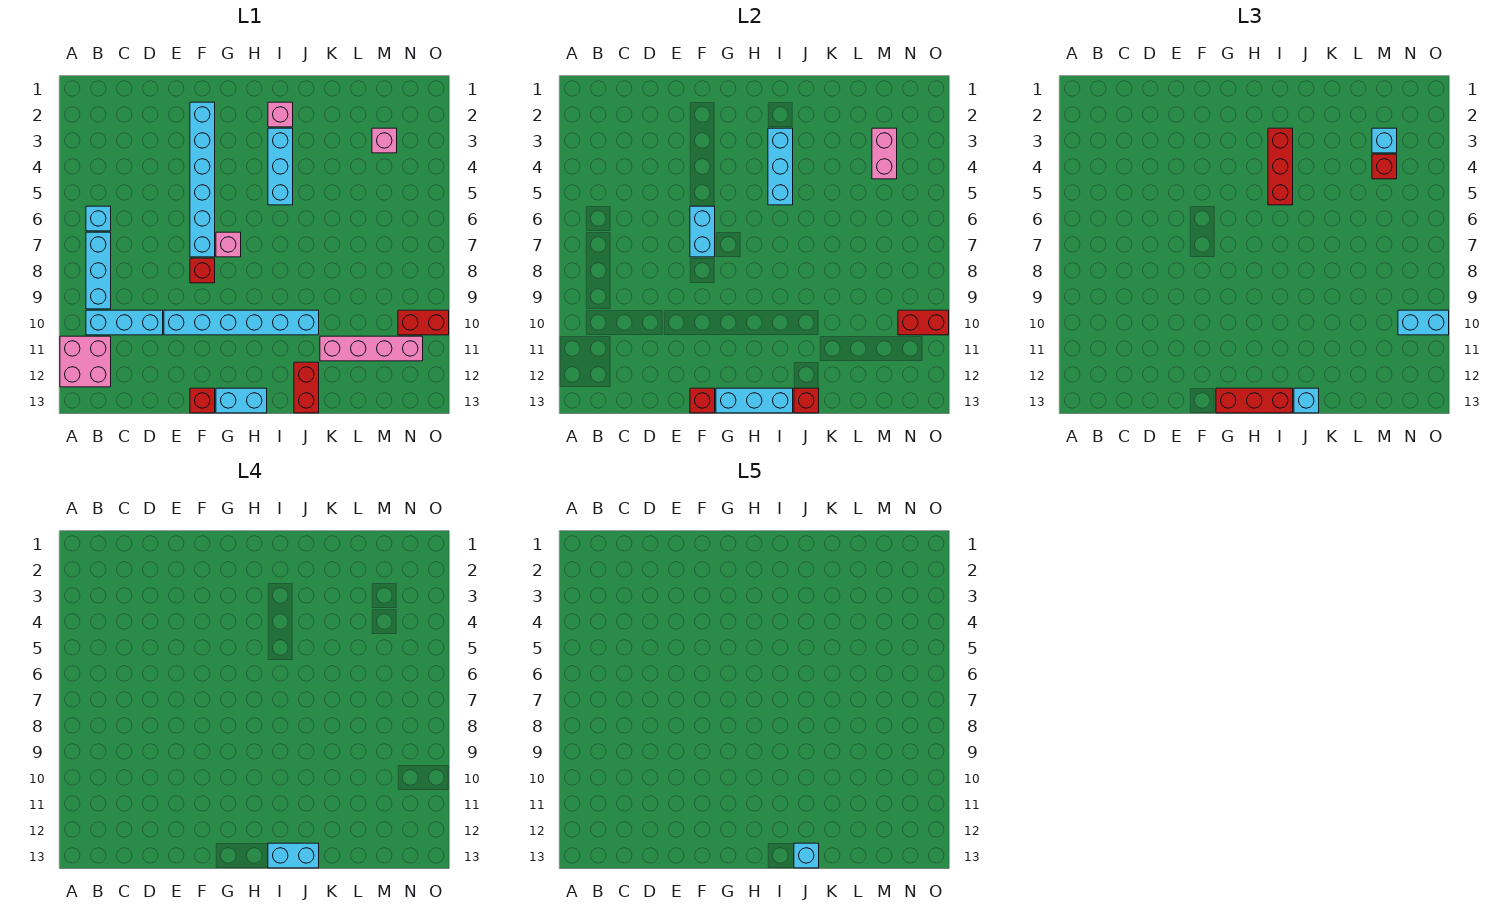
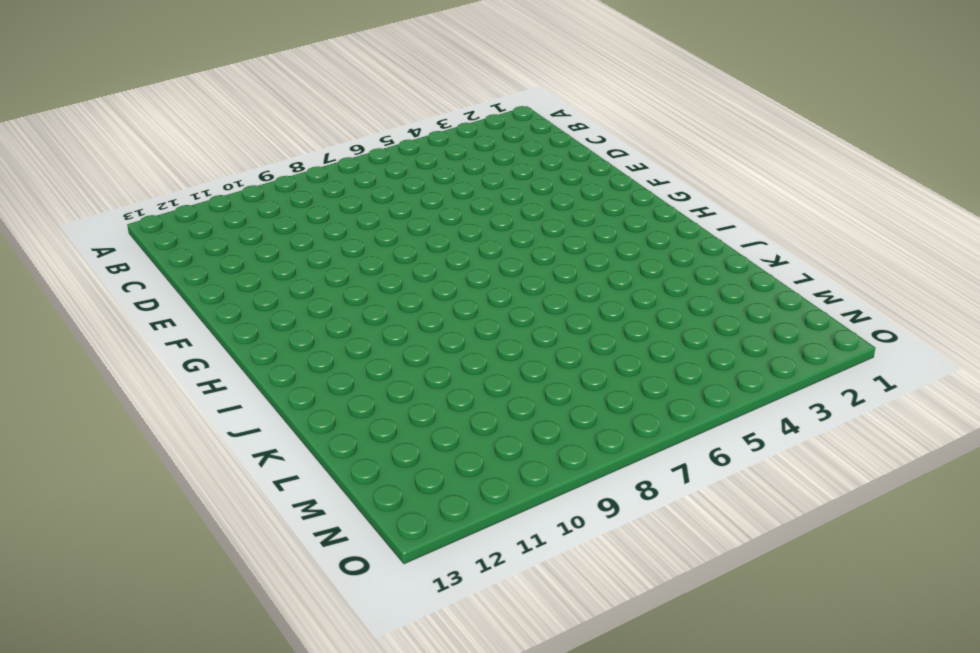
none -> pink 2x2 brick [60,336,111,387]
none -> cyan 1x1 brick [86,206,111,231]
none -> cyan 1x3 brick [86,232,111,309]
none -> cyan 1x3 brick [86,310,163,335]

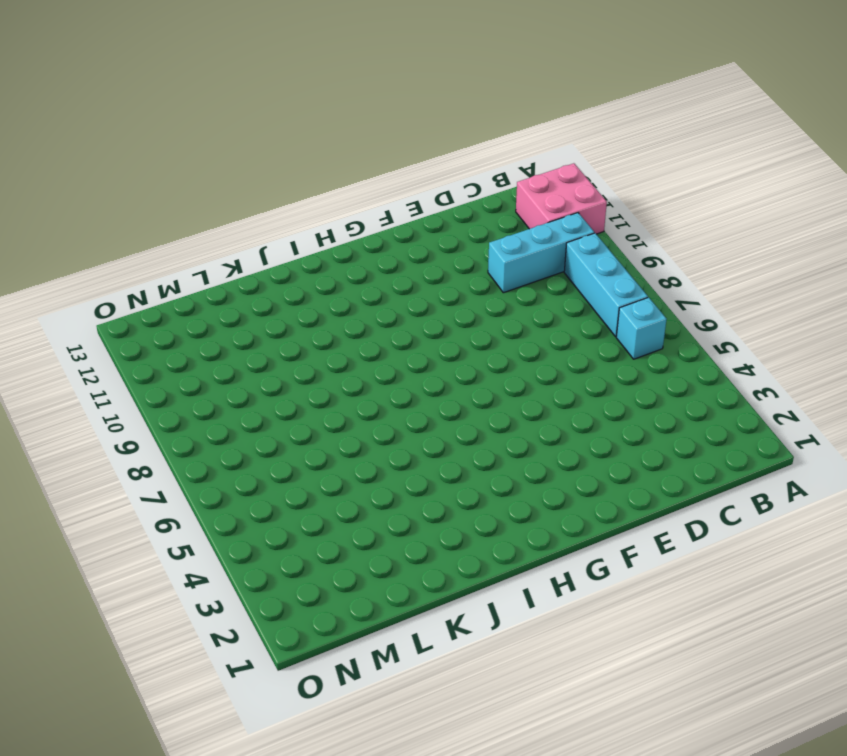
none -> cyan 1x6 brick [164,310,319,335]
none -> cyan 1x6 brick [190,102,215,257]
none -> red 1x1 brick [190,258,215,283]
none -> red 1x1 brick [190,388,215,413]

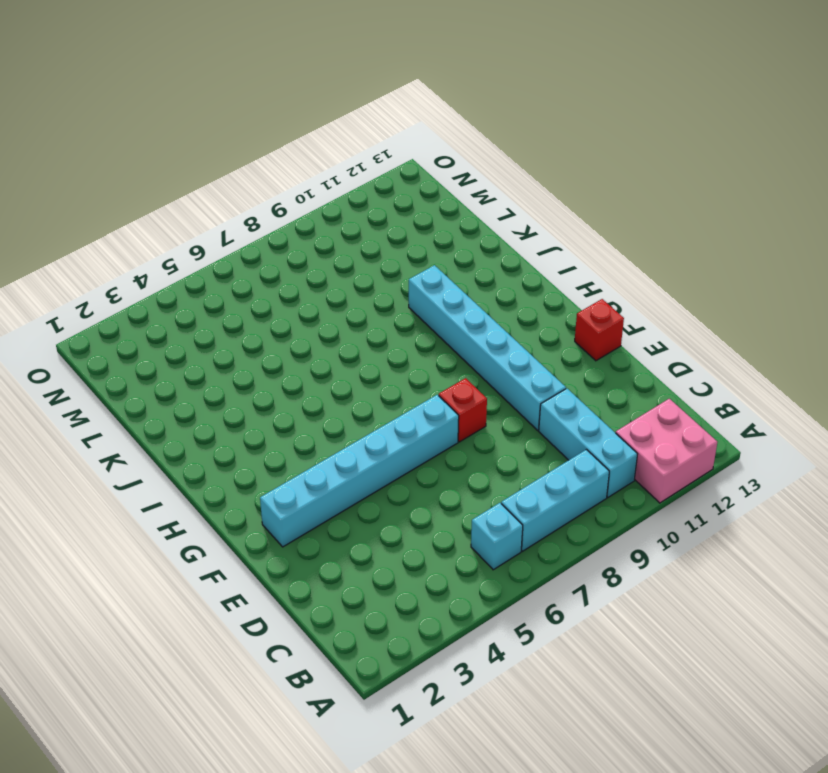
none -> pink 1x1 brick [216,232,241,257]
none -> cyan 1x2 brick [216,388,267,413]
none -> pink 1x1 brick [268,102,293,127]
none -> cyan 1x3 brick [268,128,293,205]

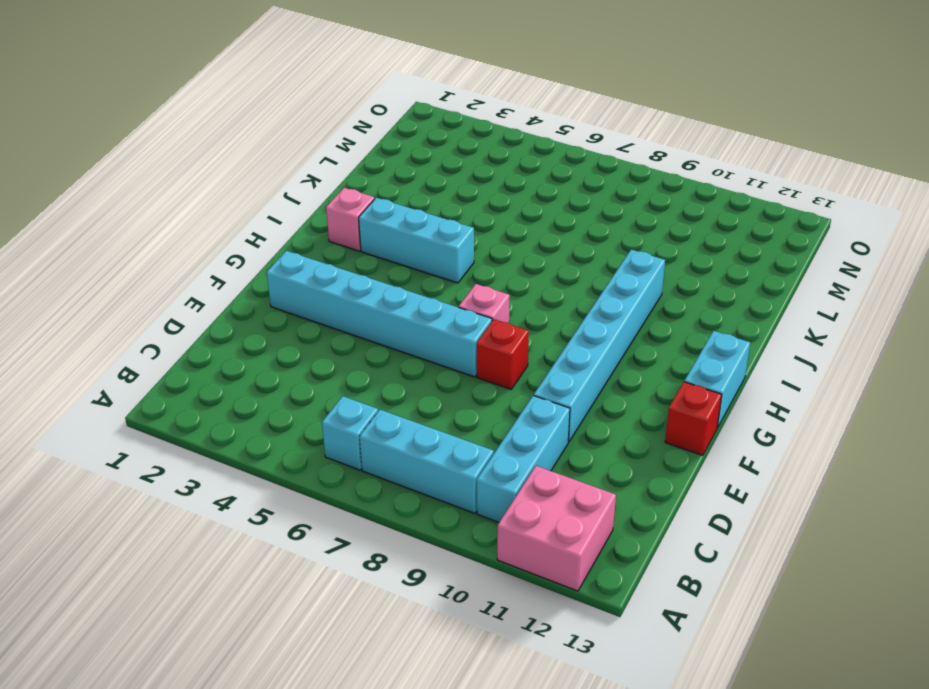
none -> red 1x2 brick [294,362,319,413]
none -> pink 1x4 brick [320,336,423,361]
none -> pink 1x1 brick [372,128,397,153]
none -> red 1x2 brick [398,310,449,335]

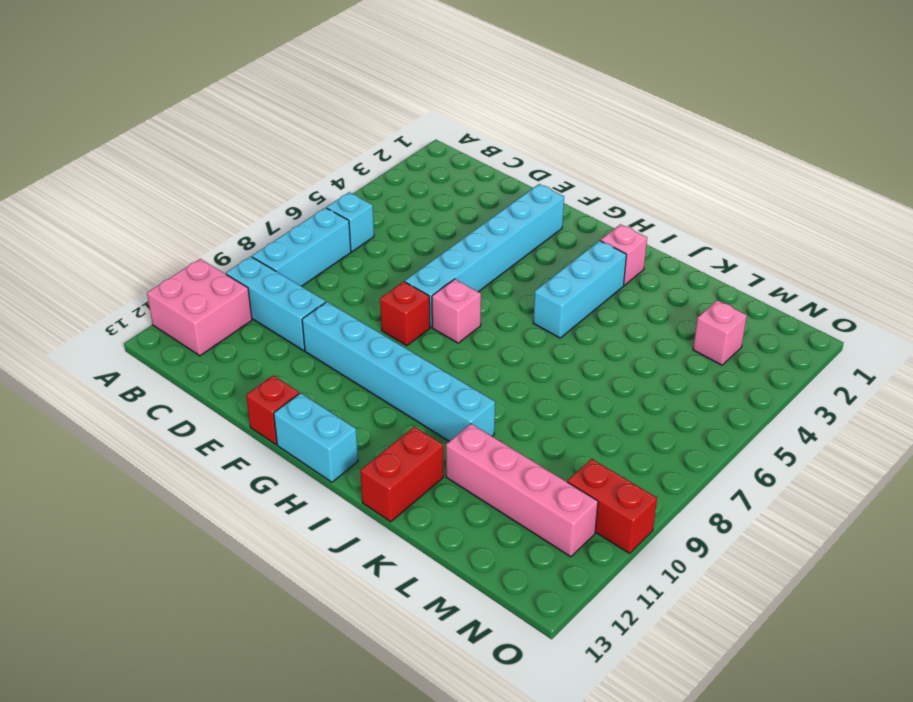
none -> cyan 1x2 brick [690,206,715,257]
none -> red 1x1 brick [690,388,715,413]
none -> cyan 1x3 brick [716,388,793,413]
none -> cyan 1x3 brick [768,128,793,205]

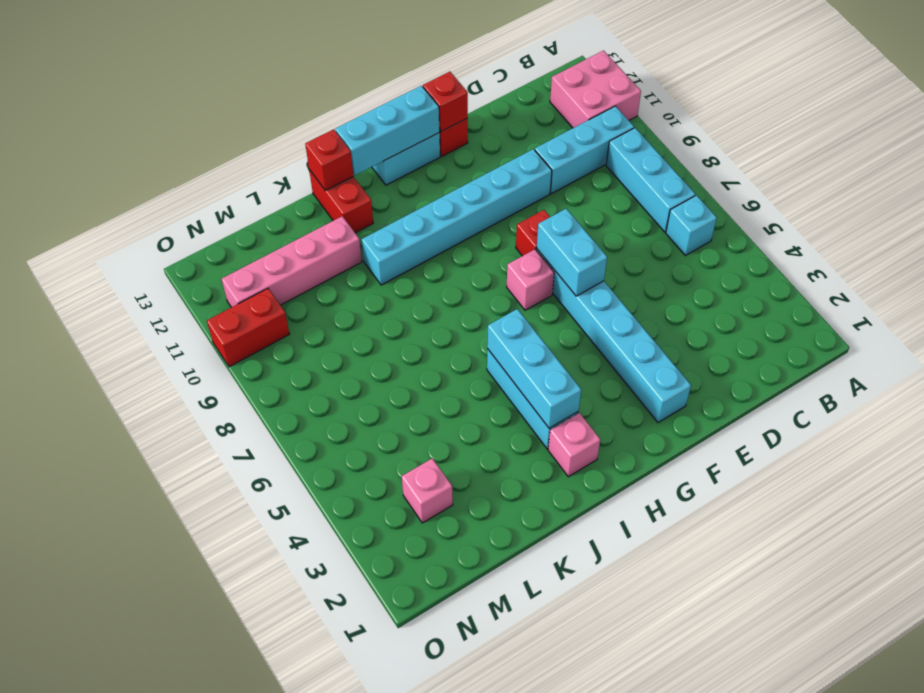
none -> pink 1x2 brick [872,128,897,179]
none -> red 1x2 brick [898,310,949,335]
none -> red 1x3 brick [1216,388,1293,413]
none -> red 1x3 brick [1268,128,1293,205]

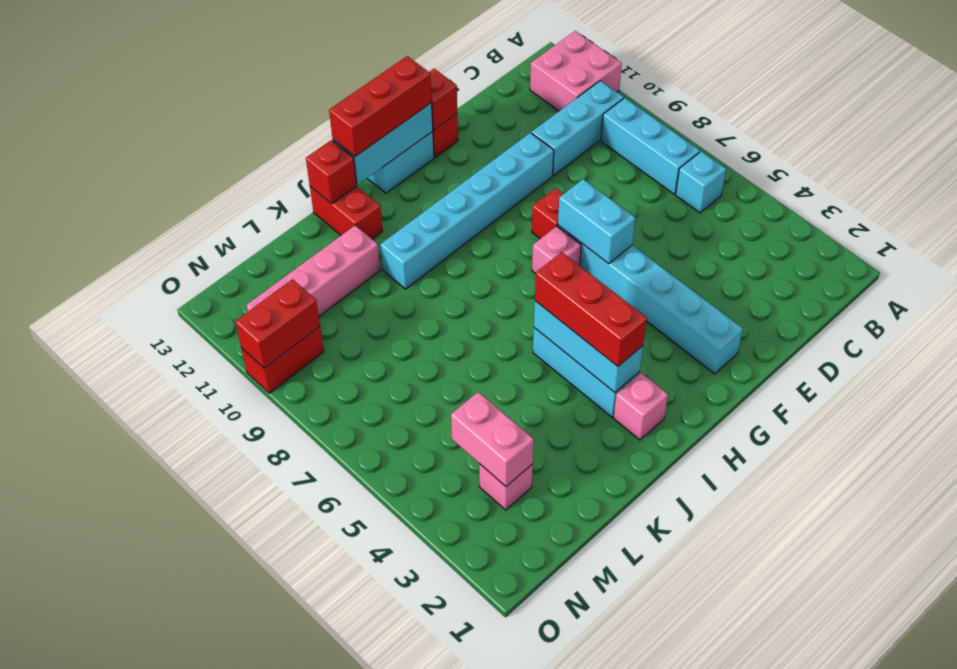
none -> cyan 1x1 brick [1294,388,1319,413]
none -> cyan 1x1 brick [1372,128,1397,153]
none -> red 1x1 brick [1372,154,1397,179]
none -> cyan 1x2 brick [1398,310,1449,335]

